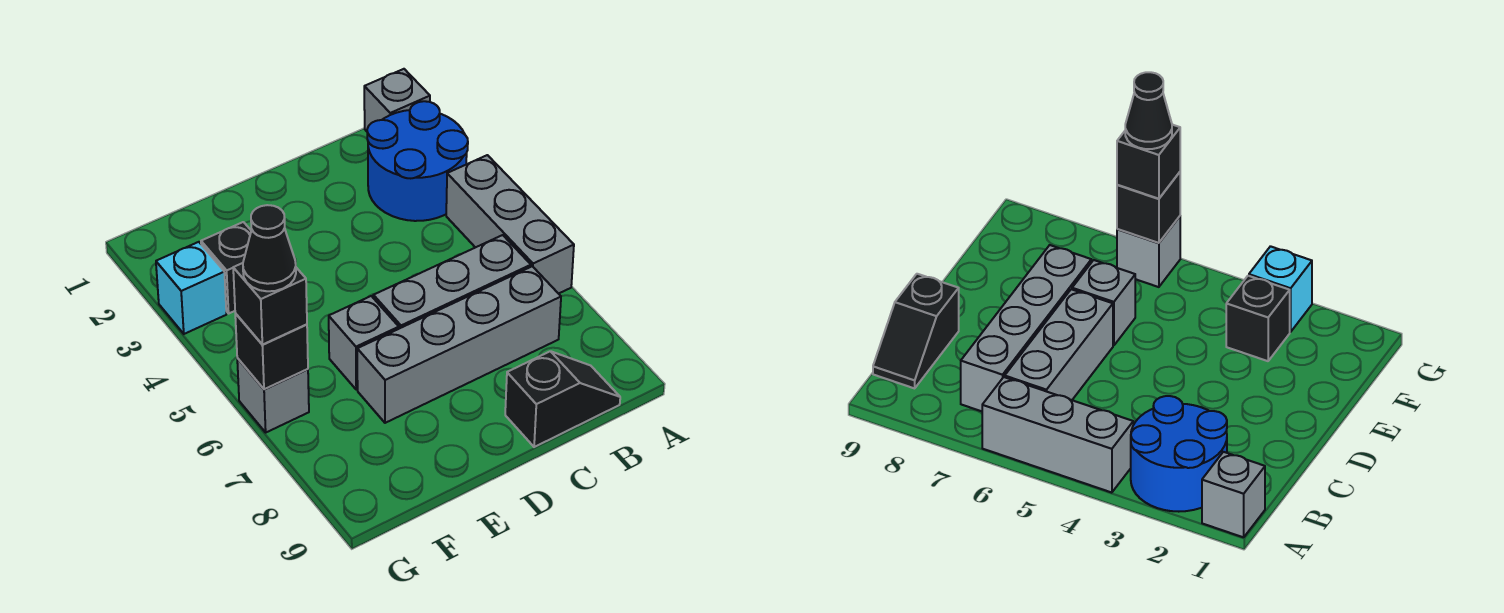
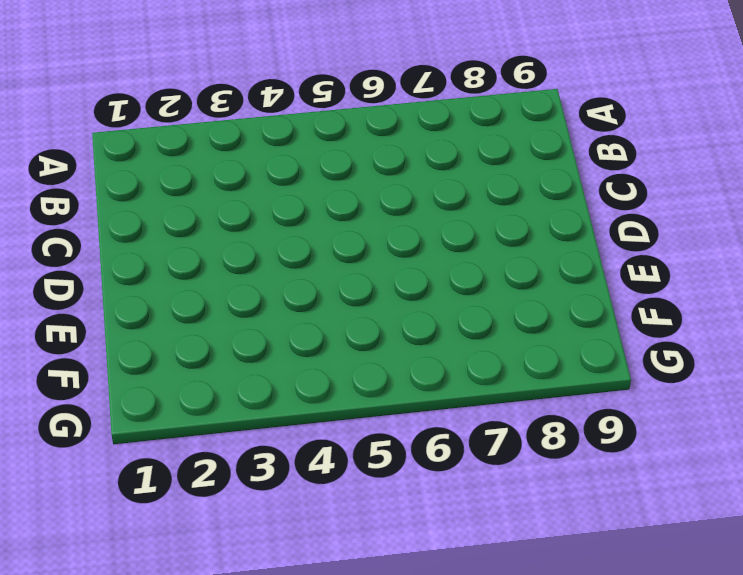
none -> grey 1x1 brick [364,69,430,131]
none -> blue 2x2 round brick [367,101,468,221]
none -> grey 1x3 brick [446,155,574,294]

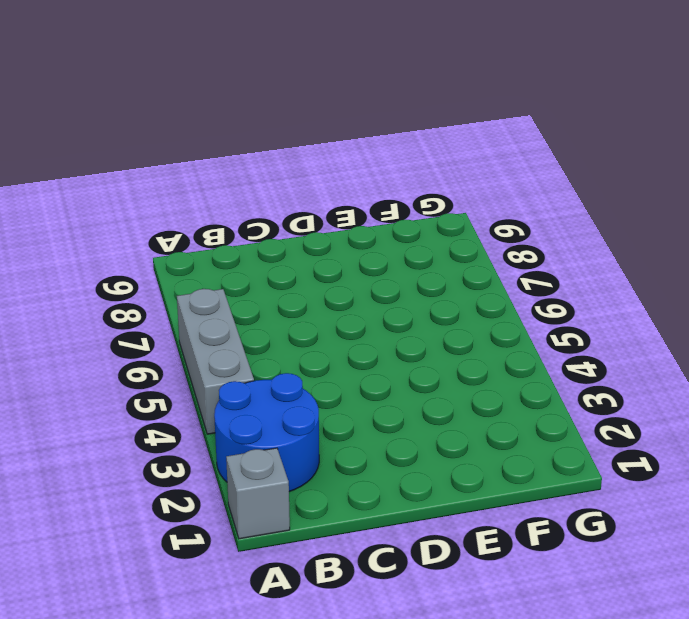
none -> grey 1x3 brick [373,235,531,329]
none -> grey 1x4 brick [357,266,561,423]
none -> black 1x2 slope [505,351,620,447]

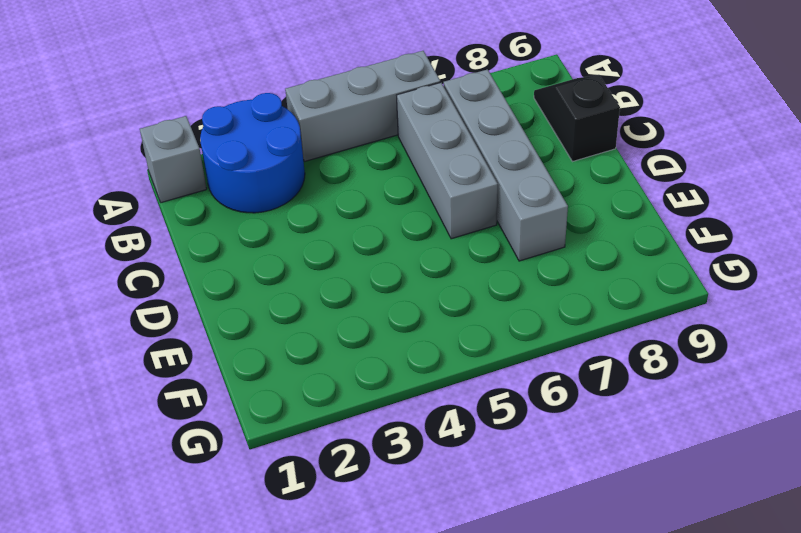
none -> grey 1x1 brick [329,296,399,390]
none -> black 1x1 brick [201,222,251,313]
none -> cyan 1x1 brick [156,242,226,334]

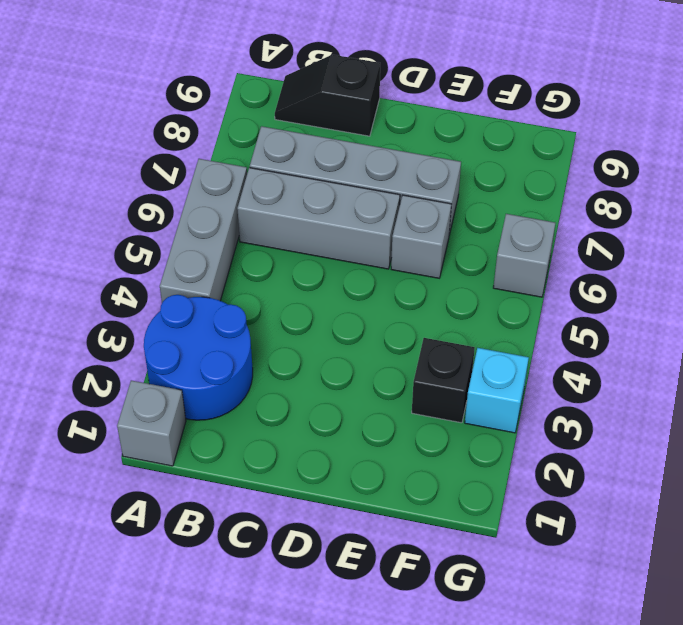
none -> black 1x1 brick [235,313,308,389]
none -> black 1x1 brick [233,263,307,345]
none -> black 1x1 cone [243,205,296,291]

